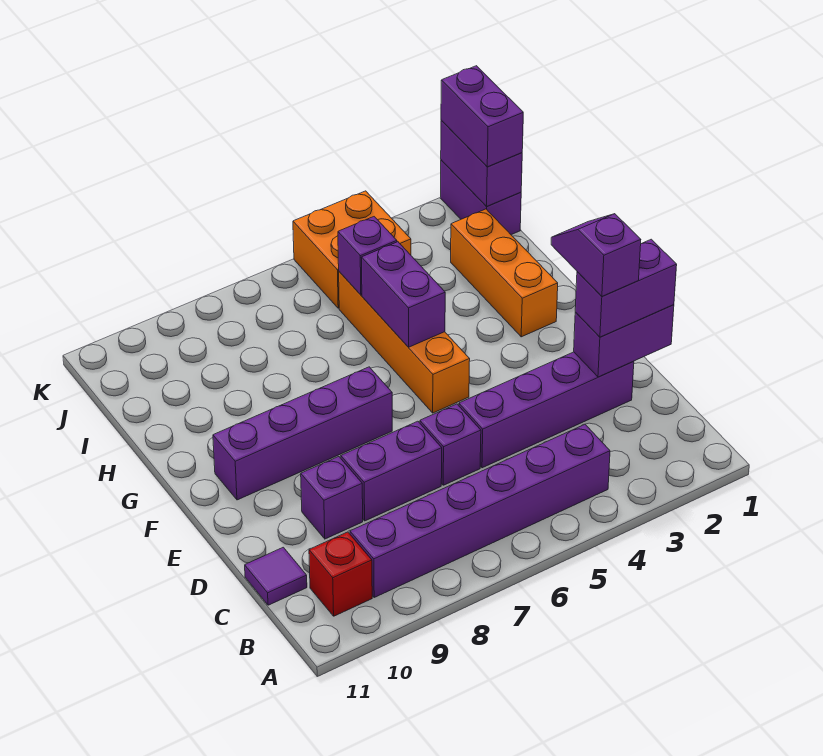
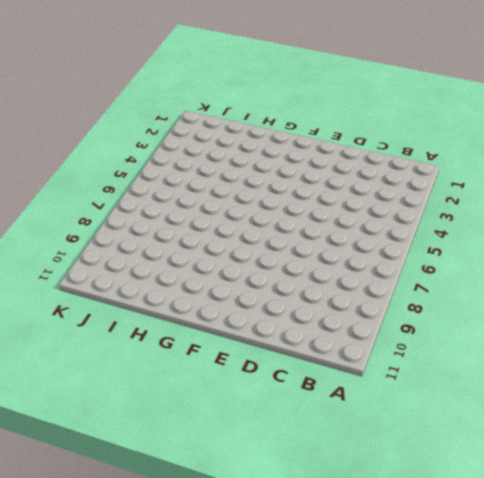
none -> purple 1x6 brick [350,424,610,597]
none -> red 1x1 brick [309,532,372,616]
none -> purple 1x1 tile [245,547,307,605]

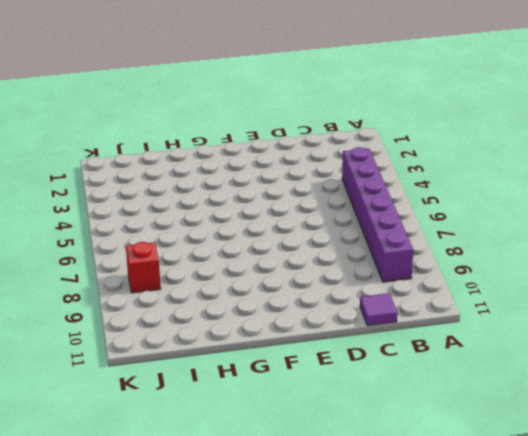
red 1x1 brick [126,242,161,293] -> red 1x1 brick moved to [309,532,372,616]
none -> purple 1x4 brick [459,352,634,468]
none -> purple 1x1 brick [420,404,481,485]
none -> purple 1x2 brick [341,421,442,521]

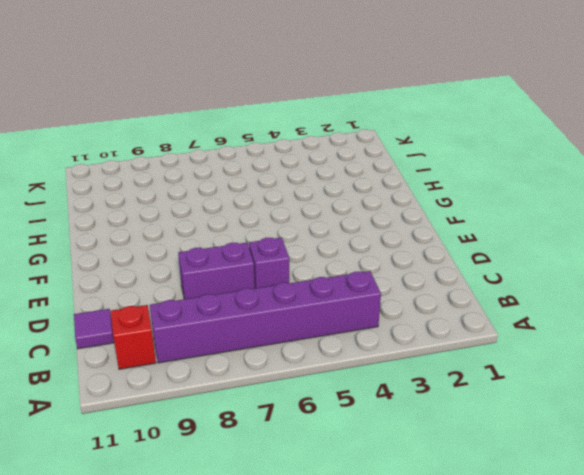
none -> purple 1x4 brick [459,352,634,468]
none -> purple 1x1 brick [301,457,363,539]
none -> orange 1x4 brick [339,272,470,413]

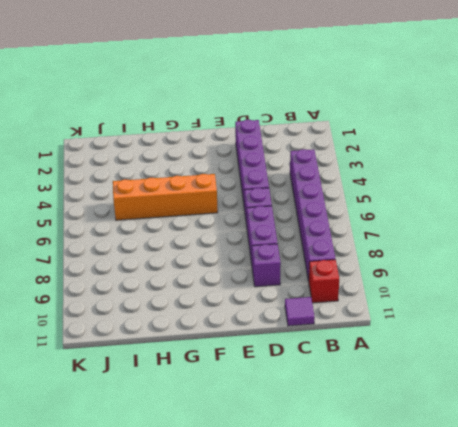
none -> purple 1x4 brick [213,367,392,500]
none -> orange 1x3 brick [451,209,558,337]
none -> purple 1x2 brick [440,160,521,235]

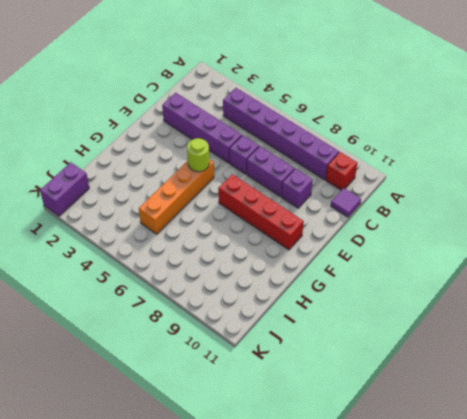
lime 1x1 round brick [187,138,209,172] -> none
red 1x4 brick [218,174,304,250] -> purple 1x4 brick [213,367,392,500]
none -> orange 1x3 brick [451,209,558,337]
none -> orange 2x2 brick [293,191,411,308]
none -> purple 1x2 brick [574,305,674,377]

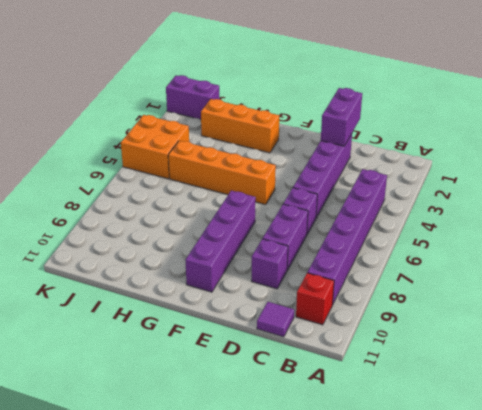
none -> purple 1x2 brick [361,242,445,347]
none -> purple 1x1 brick [338,217,397,295]
none -> purple 1x2 brick [441,121,522,206]

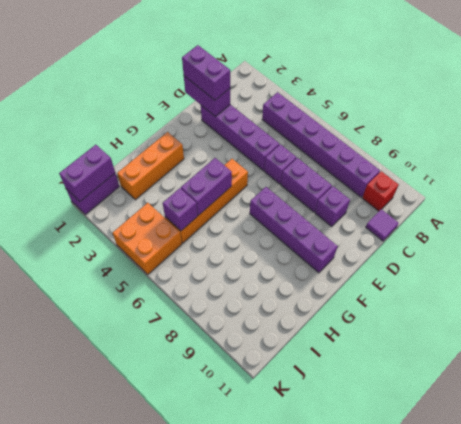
none -> purple 1x2 brick [441,66,523,167]
none -> purple 1x2 slope [551,214,641,296]

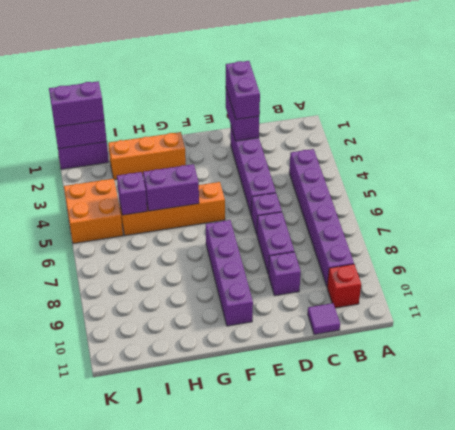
none -> purple 1x2 slope [551,214,641,296]

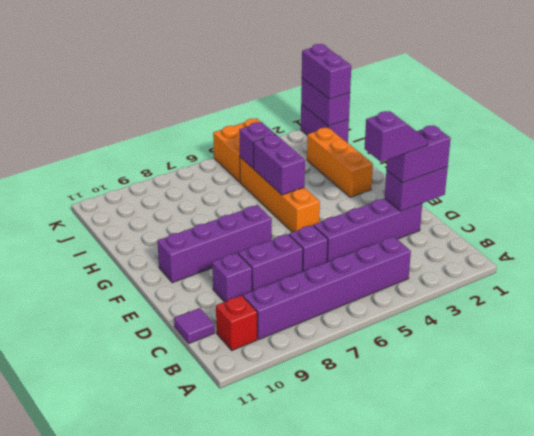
purple 1x2 slope [364,111,428,162] -> purple 1x2 slope turned to [551,214,641,296]

